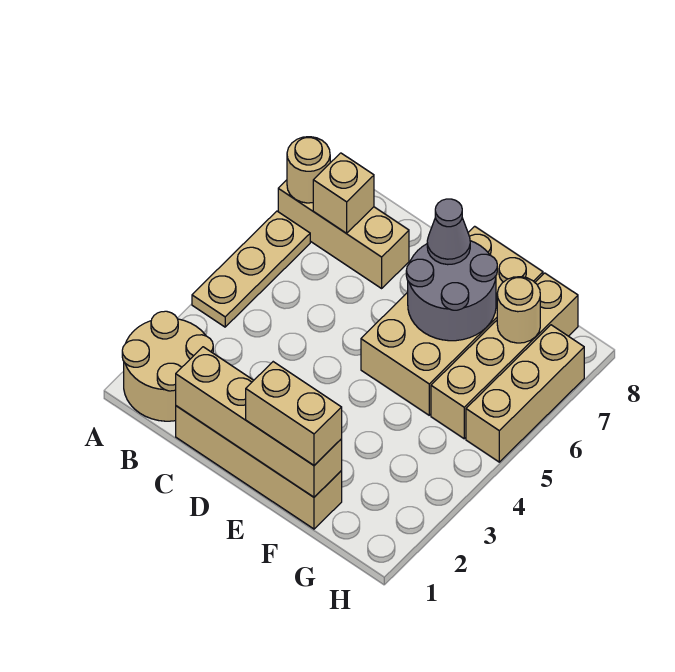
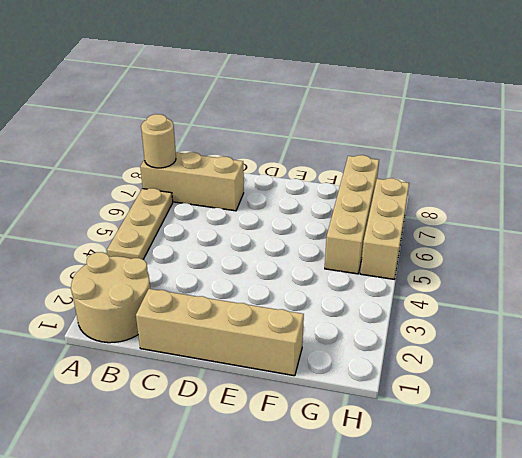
none -> tan 2x4 brick [361,226,543,415]
none -> tan 1x1 brick [313,153,374,233]
none -> tan 1x4 brick [176,347,342,497]

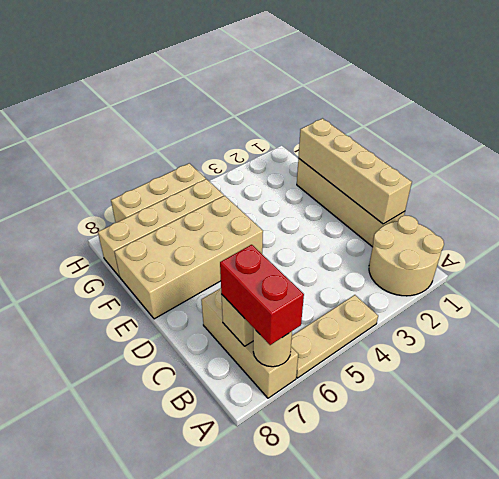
red 1x2 brick [220,245,304,345] -> none
none -> grey 2x2 round brick [406,241,497,341]
none -> tan 1x1 round brick [497,277,540,343]
none -> tan 1x2 brick [246,362,342,465]

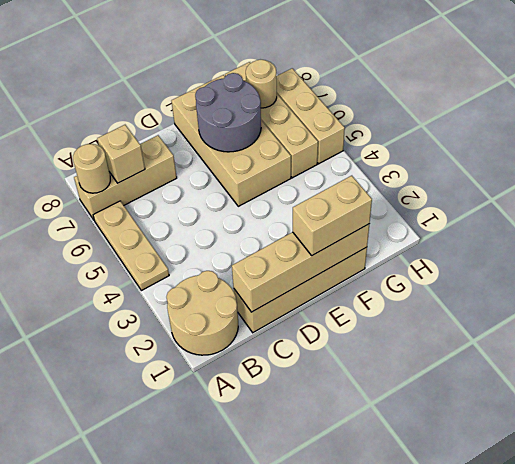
none -> grey 1x1 cone [427,199,470,265]

